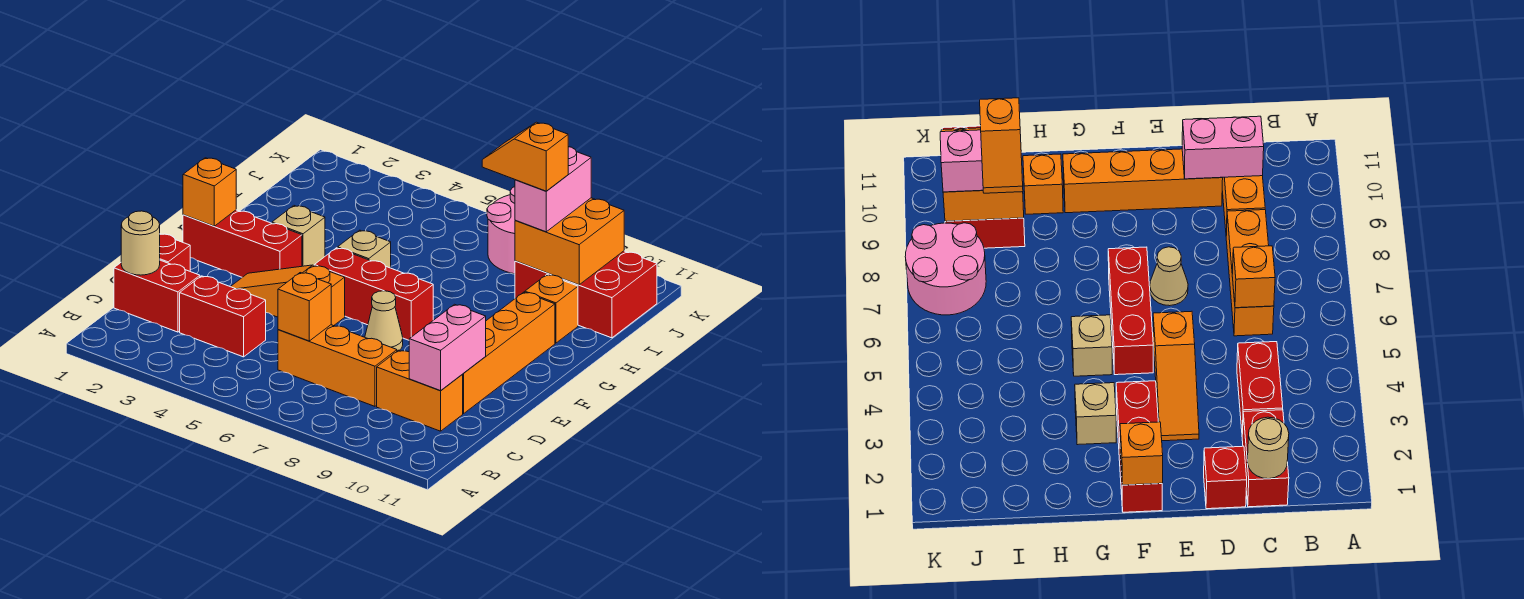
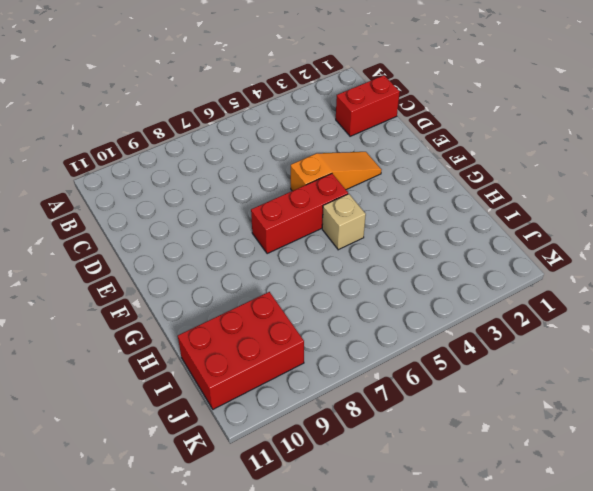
none -> red 1x2 brick [180,276,266,357]
none -> orange 1x3 brick [278,325,397,406]
none -> orange 1x2 brick [377,350,463,431]

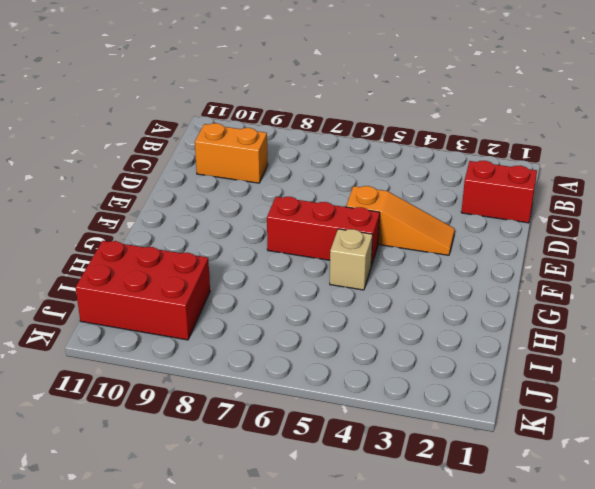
none -> red 1x2 brick [180,276,266,357]
none -> orange 1x3 brick [278,325,397,406]
none -> red 1x1 brick [160,234,190,271]

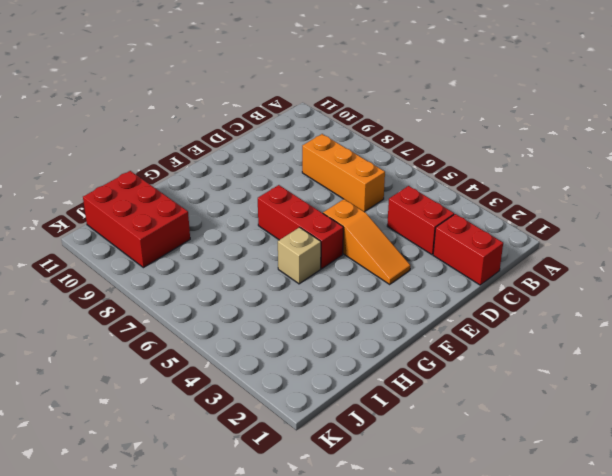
none -> orange 1x2 brick [377,350,463,431]
none -> red 1x1 brick [160,234,190,271]
none -> orange 1x4 brick [462,292,555,414]

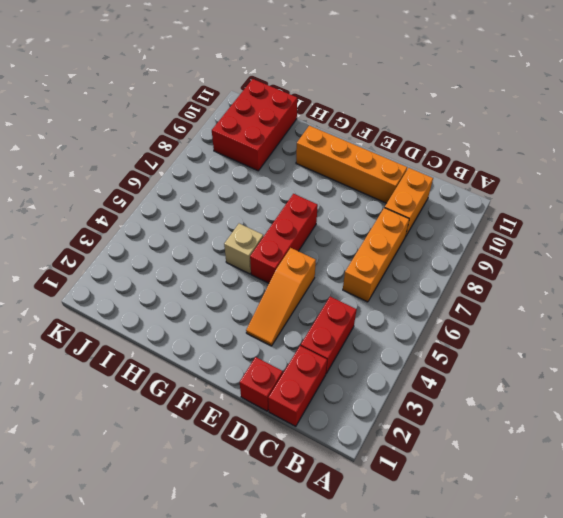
none -> tan 1x1 cone [365,291,403,351]
none -> red 1x3 brick [183,210,302,277]
none -> tan 1x1 brick [272,206,325,266]

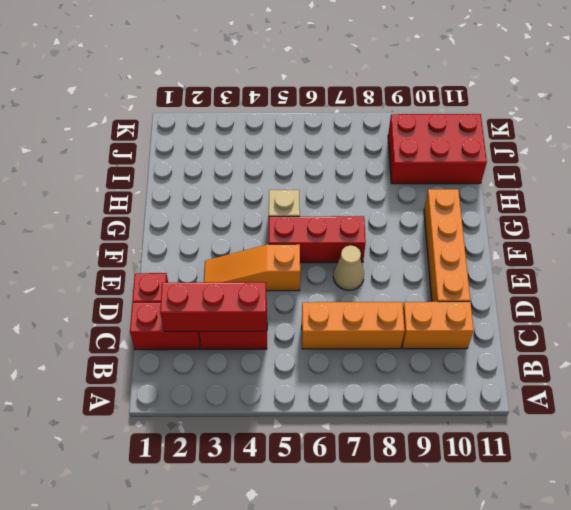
red 1x3 brick [160,282,267,331] -> red 1x3 brick moved to [183,210,302,277]
none -> tan 1x1 brick [272,206,325,266]
none -> orange 1x1 brick [525,275,578,343]
none -> pink 2x2 round brick [487,187,515,274]

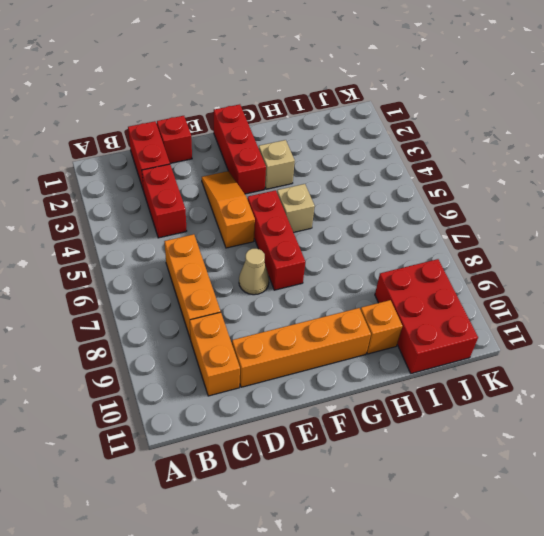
none -> pink 2x2 round brick [487,187,515,274]
none -> tan 1x1 round brick [121,211,160,275]
none -> orange 1x1 brick [278,273,331,341]

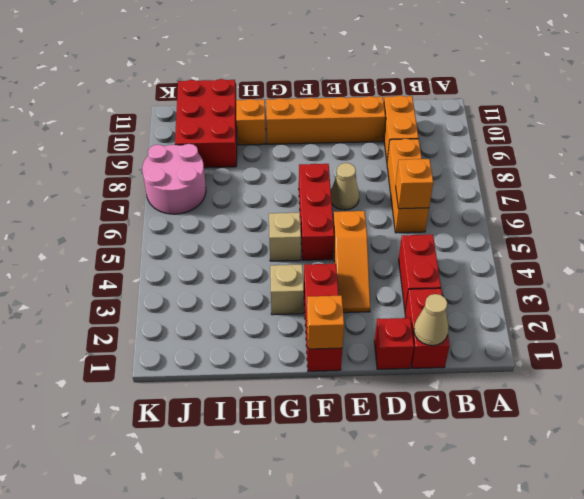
tan 1x1 cone [414,294,448,346] -> tan 1x1 round brick [121,211,160,275]
none -> pink 1x2 brick [409,304,486,391]
none -> orange 2x2 brick [515,198,624,285]
none -> pink 1x2 brick [515,147,591,232]

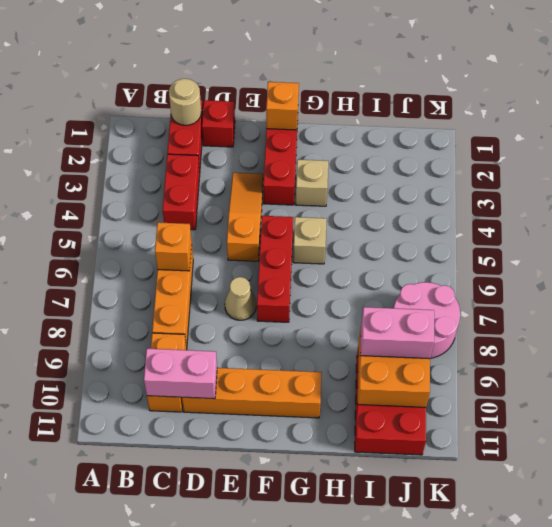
none -> orange 1x1 brick [525,275,578,343]
none -> orange 1x2 slope [482,122,568,191]

